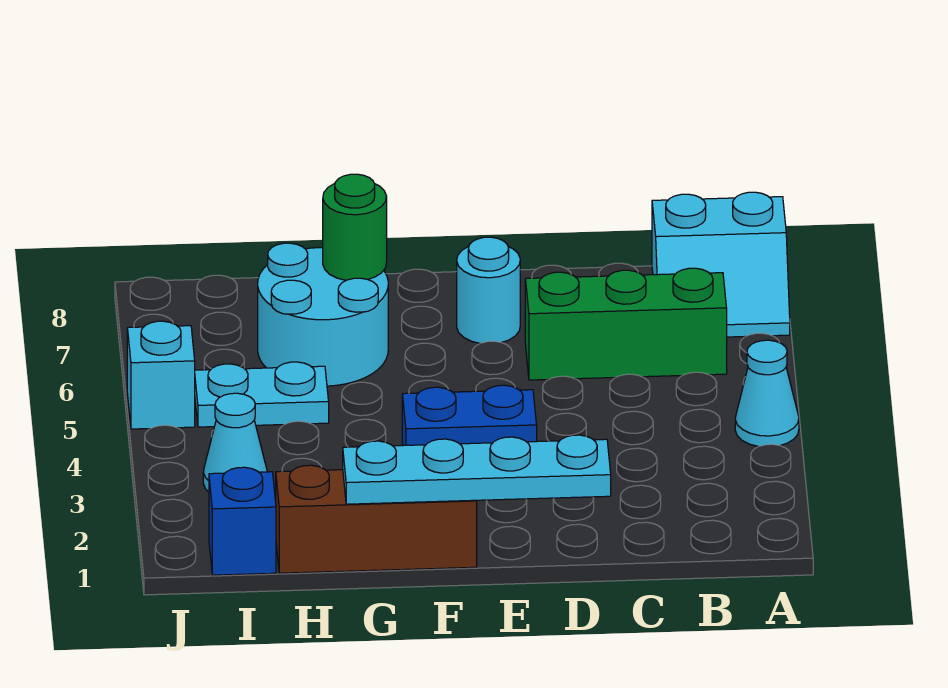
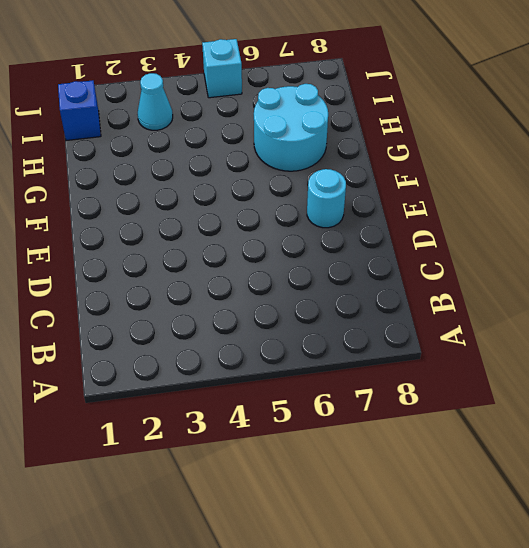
none -> cyan 1x1 cone [735,340,799,447]
none -> cyan 2x2 slope [652,192,790,337]
none -> green 1x3 brick [525,268,727,380]

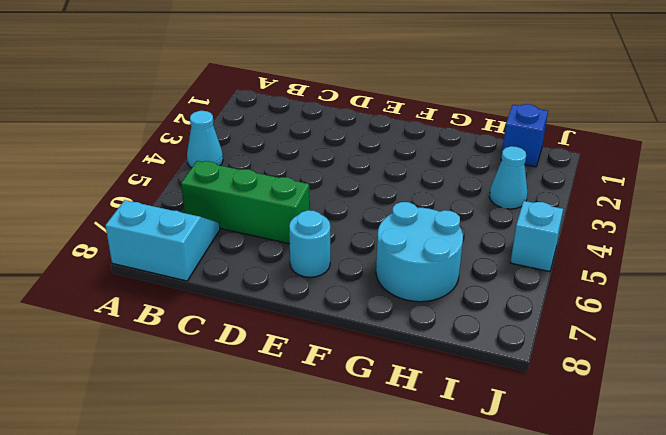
none -> blue 1x2 brick [402,385,537,446]
none -> brown 1x3 brick [276,465,477,573]
none -> cyan 1x2 plate [195,362,329,427]

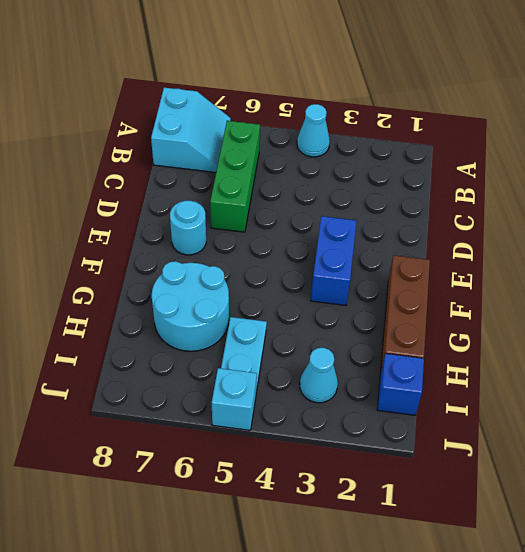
none -> cyan 1x4 plate [343,435,611,504]
none -> green 1x1 round brick [323,174,387,280]

